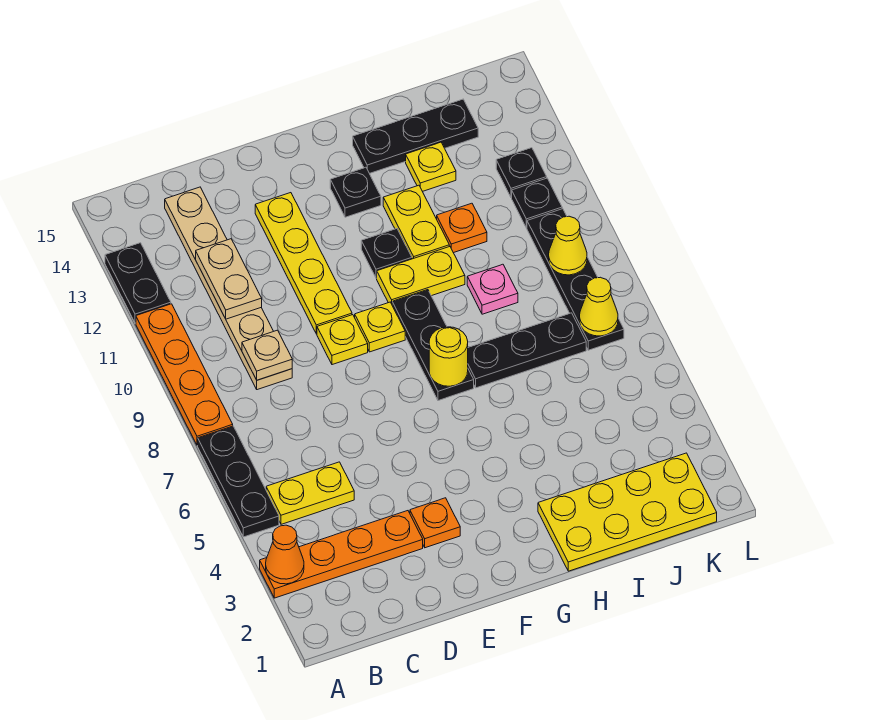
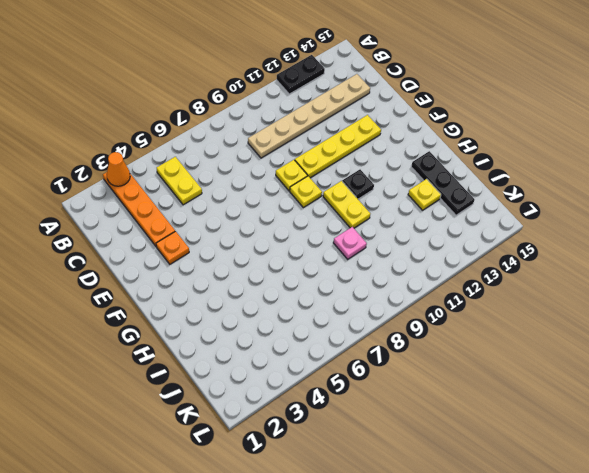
none -> black 1x3 plate [198,426,279,537]
none -> orange 1x4 plate [136,304,233,445]
none -> black 1x3 plate [392,290,474,401]
none -> black 1x1 plate [330,167,381,217]

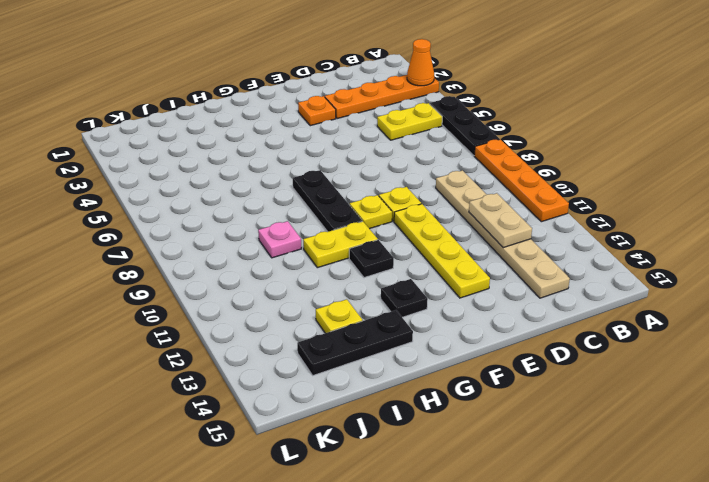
none -> black 1x2 plate [105,243,171,323]
none -> yellow 2x4 plate [538,453,717,571]
none -> black 1x3 plate [468,313,586,388]
none -> yellow 1x2 plate [383,185,449,259]

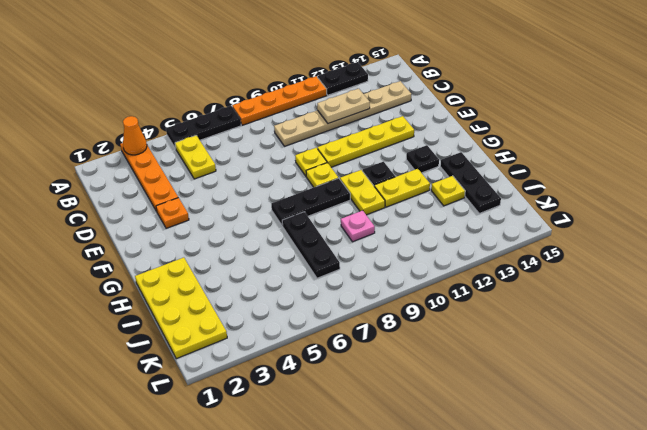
none -> orange 1x1 plate [437,203,487,253]
none -> black 1x4 plate [527,209,624,350]
none -> black 1x1 plate [512,178,562,228]
none -> black 1x1 plate [496,148,547,198]

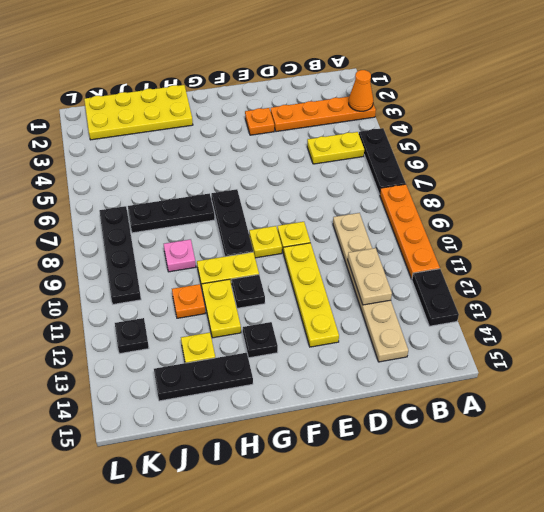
none -> black 1x1 plate [512,178,562,228]
none -> tan 1x1 plate [242,330,292,380]
none -> yellow 1x1 round brick [429,327,468,386]
none -> yellow 1x1 cone [579,277,618,336]

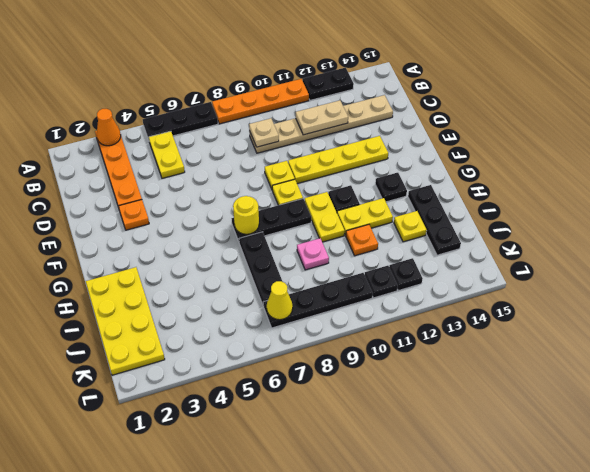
none -> yellow 1x1 cone [549,216,587,275]

